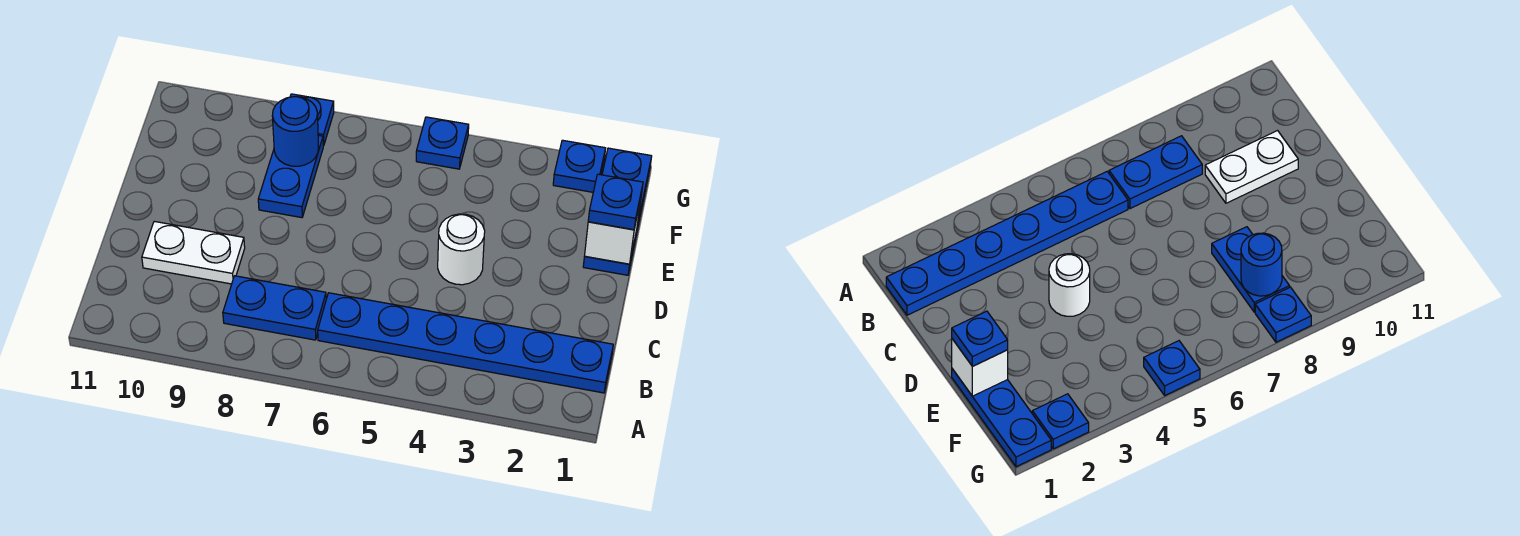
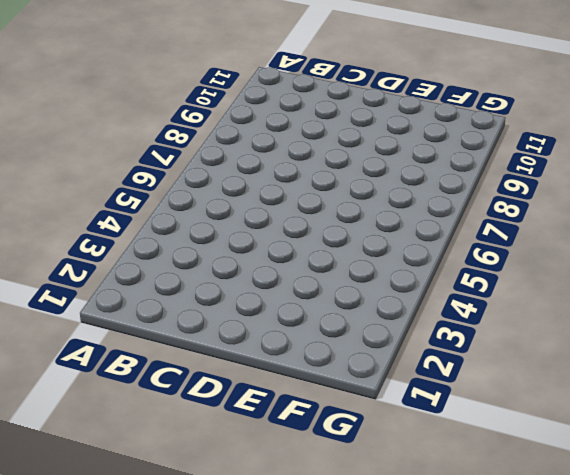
none -> blue 1x6 plate [318,293,613,393]
none -> blue 1x2 plate [223,276,326,340]
none -> white 1x2 plate [142,221,245,284]

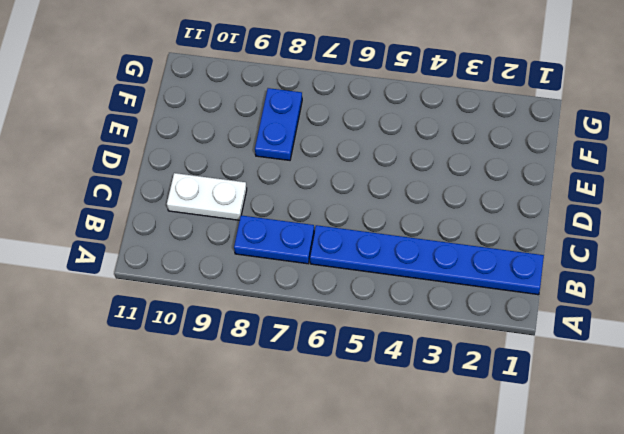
none -> white 1x1 round brick [438,214,485,285]
none -> blue 1x3 plate [583,148,652,275]
none -> blue 1x1 plate [553,140,606,192]

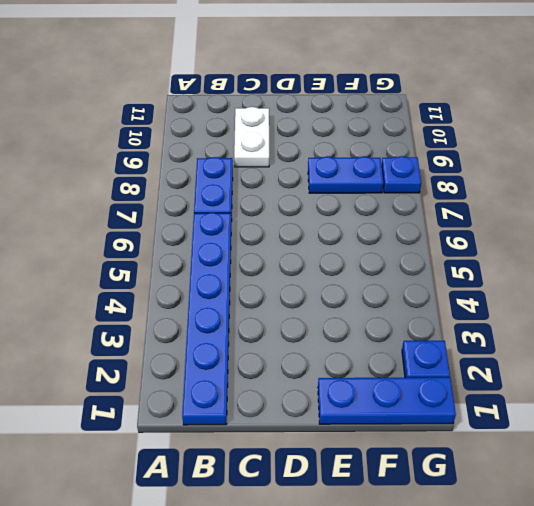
none -> white 1x1 round brick [438,214,485,285]
none -> blue 1x1 plate [416,117,469,169]
none -> white 1x1 brick [585,199,641,264]

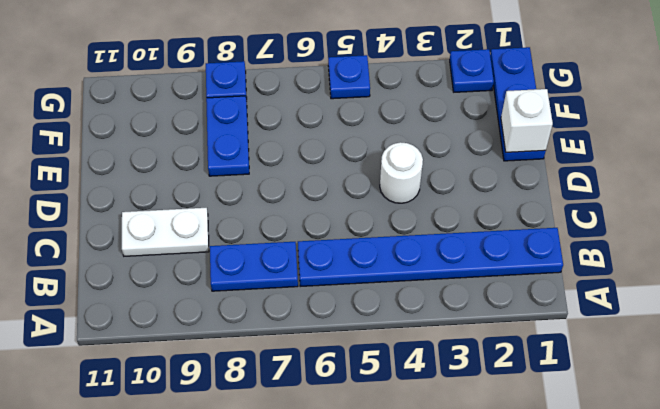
none -> blue 1x1 round brick [272,97,319,166]
none -> blue 1x1 plate [588,174,643,230]

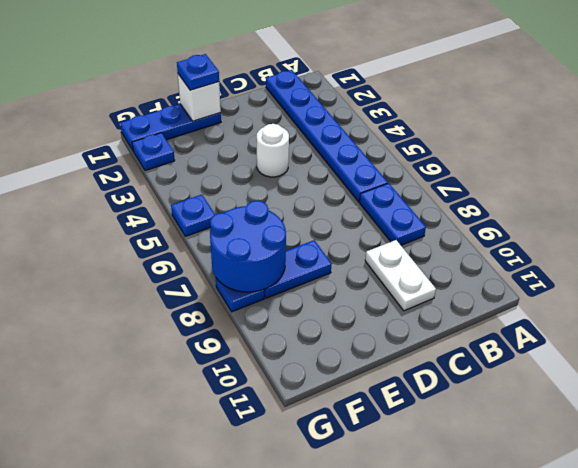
blue 2x2 round brick [210,201,286,292] -> blue 1x1 round brick [272,97,319,166]

